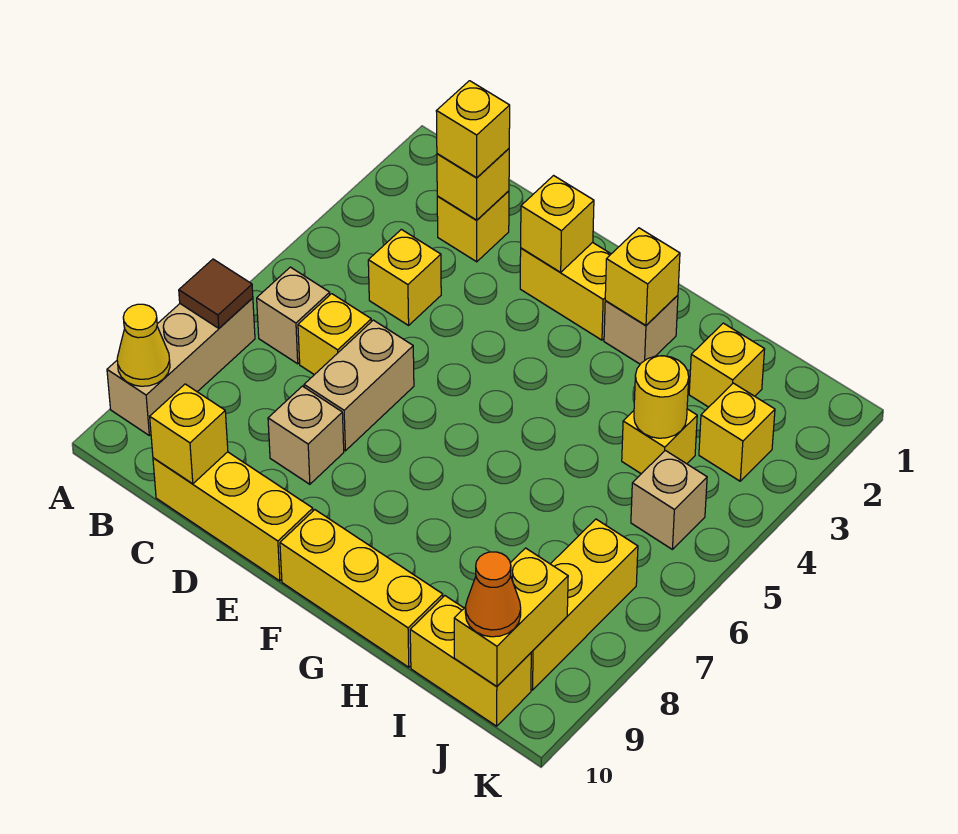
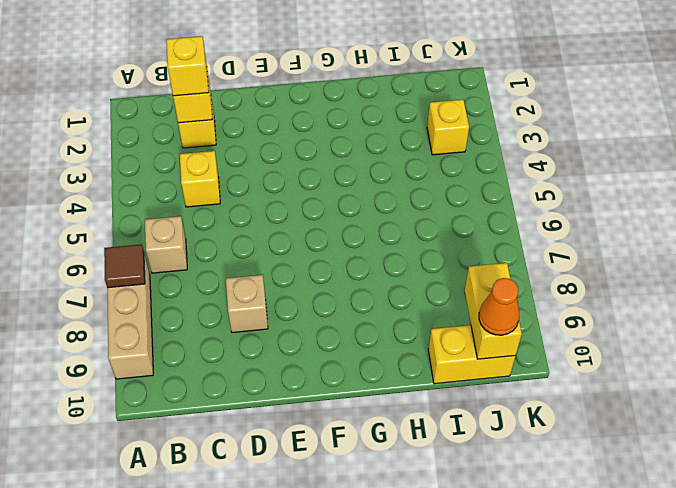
none -> yellow 1x1 brick [298,294,371,375]
none -> yellow 1x3 brick [153,452,313,581]
none -> tan 1x2 brick [304,320,414,451]

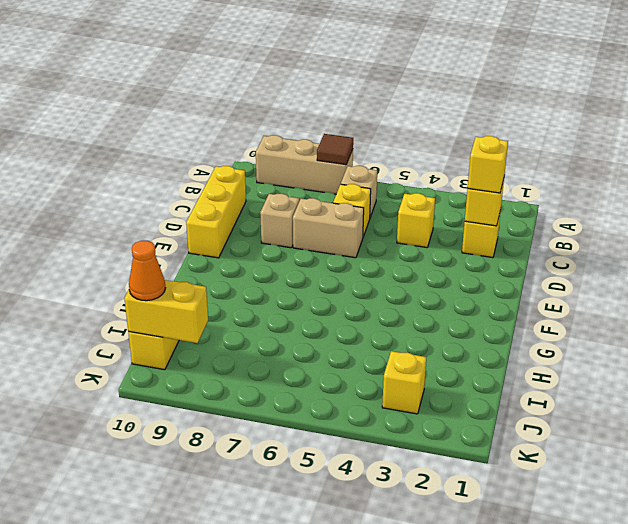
none -> yellow 1x2 brick [520,242,611,340]
none -> yellow 1x3 brick [280,510,443,667]
none -> tan 1x1 brick [604,295,678,364]

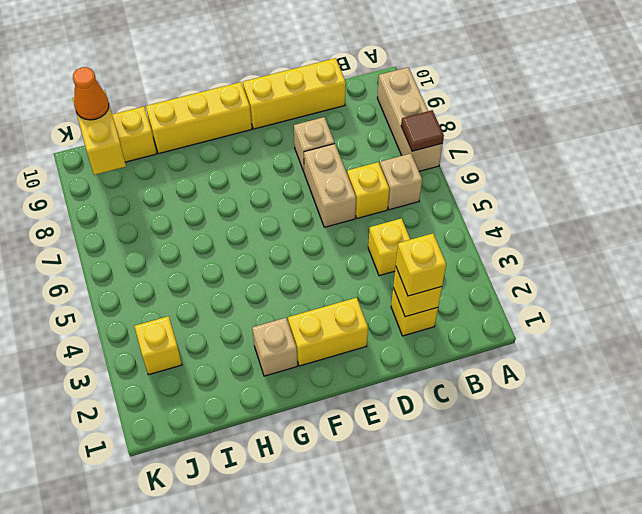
none -> yellow 1x1 brick [689,323,765,407]
none -> yellow 1x1 brick [622,409,697,474]
none -> tan 1x1 brick [631,450,707,549]

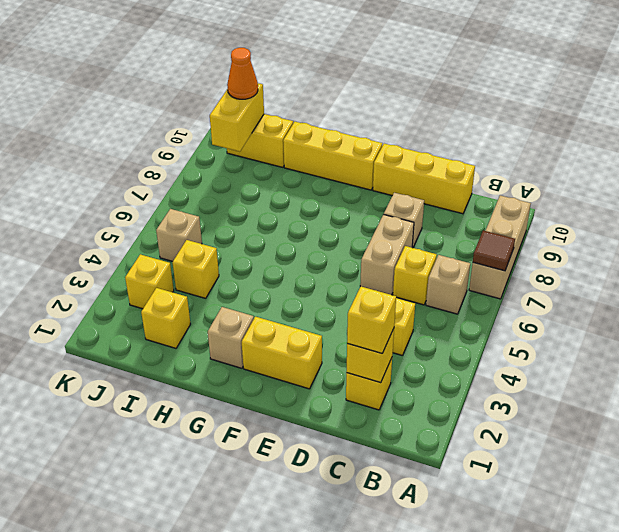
none -> yellow 1x3 brick [531,519,638,690]
none -> yellow 1x1 cone [117,304,170,386]
none -> yellow 1x1 brick [150,384,228,484]

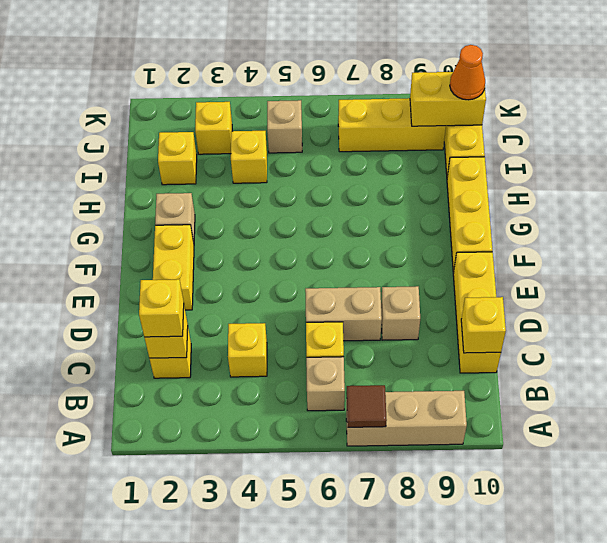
none -> yellow 1x1 cone [117,304,170,386]
none -> yellow 1x1 brick [521,176,594,272]
none -> yellow 1x1 brick [605,228,680,326]

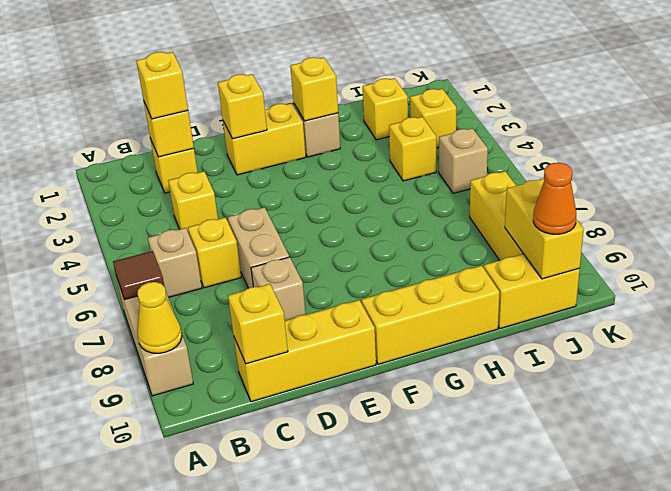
none -> yellow 1x1 round brick [634,356,689,438]

